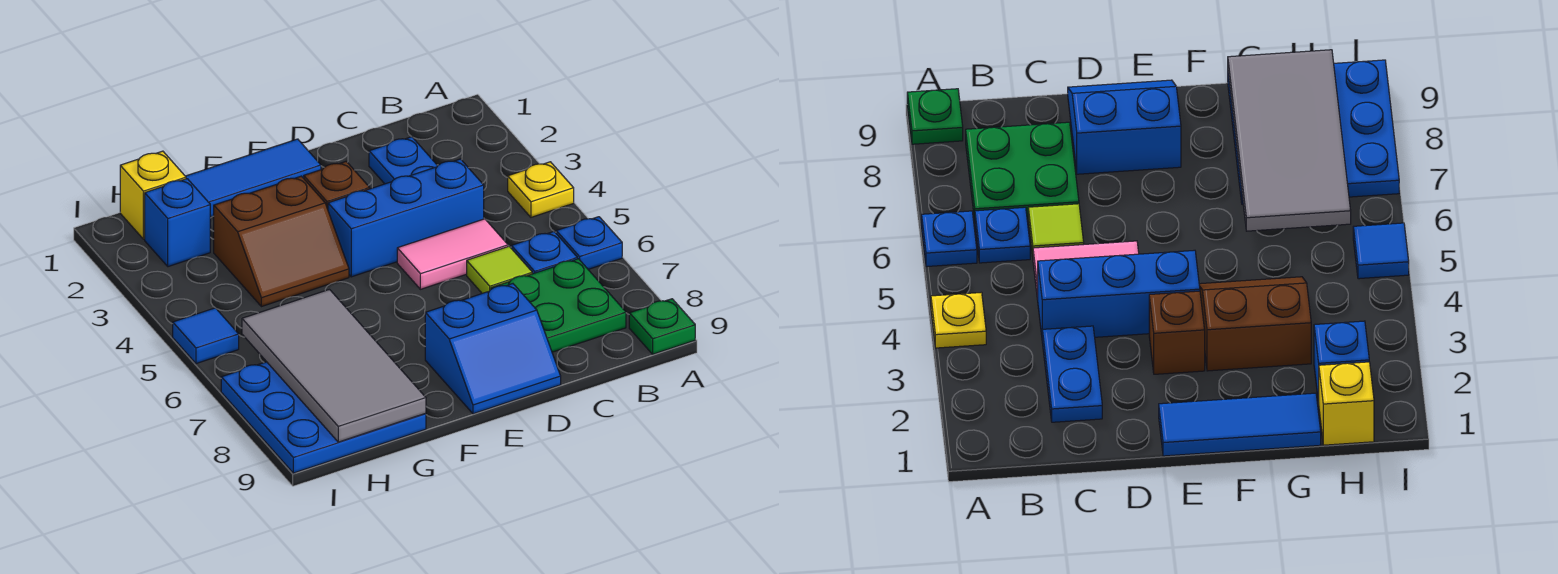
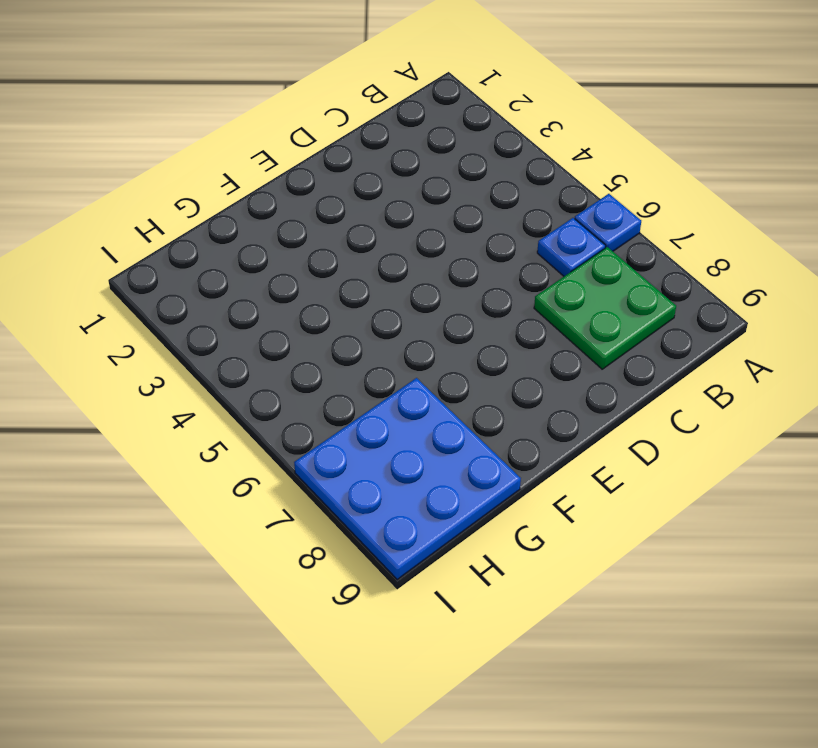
none -> yellow 1x1 plate [508,162,574,217]
none -> green 1x1 plate [629,299,695,354]
none -> blue 1x2 plate [369,137,438,184]

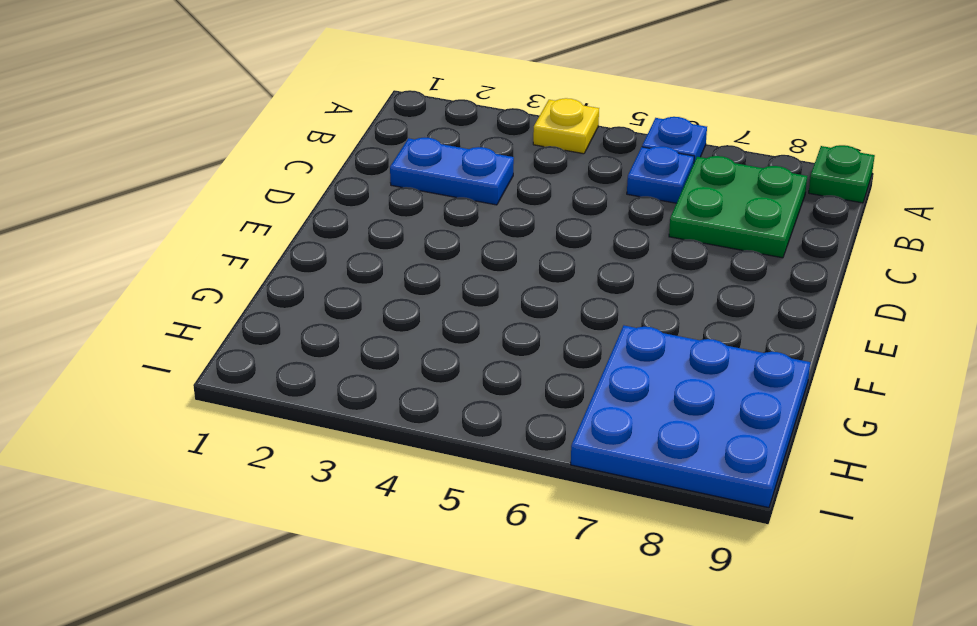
none -> blue 1x3 brick [328,159,484,277]
none -> pink 1x2 tile [397,219,508,289]
none -> lime 1x1 tile [467,246,532,293]

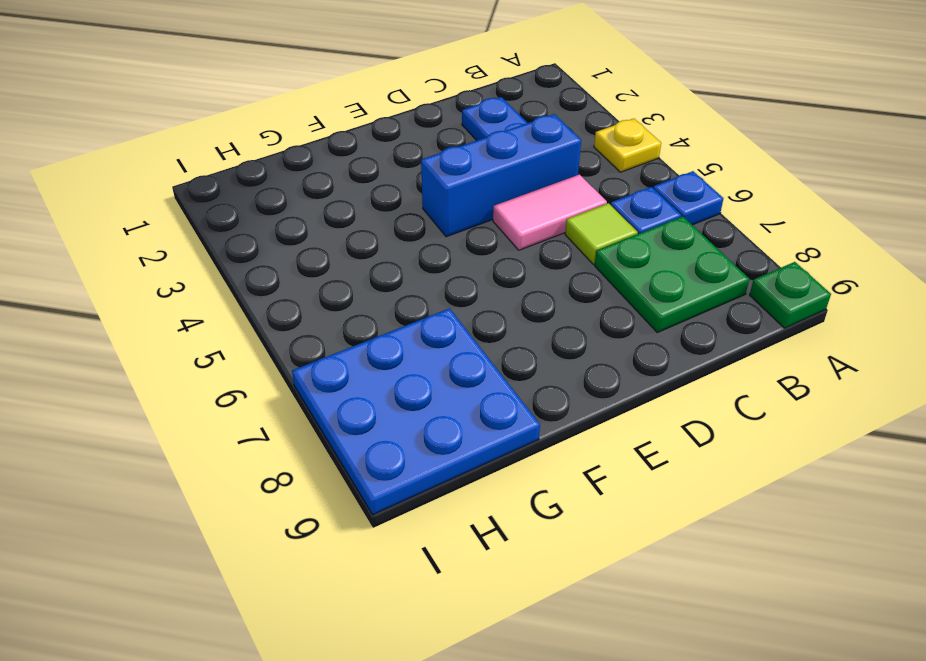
none -> blue 2x2 slope [425,284,561,414]
none -> blue 1x3 tile [186,139,321,217]
none -> brown 1x1 brick [304,161,370,209]

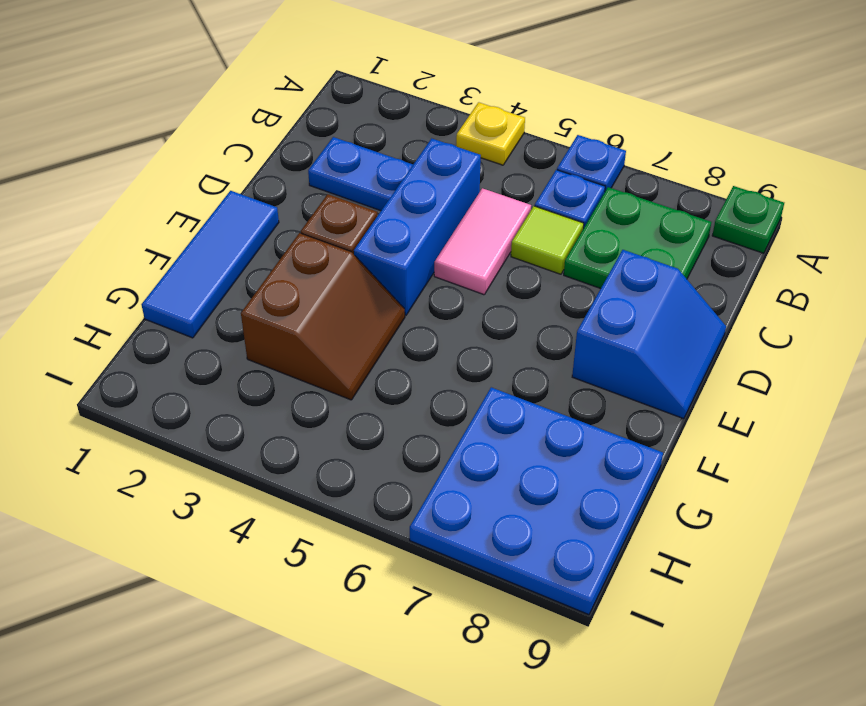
none -> yellow 1x1 brick [120,151,186,239]
none -> blue 1x1 brick [145,179,210,267]
none -> blue 1x1 tile [173,308,239,364]

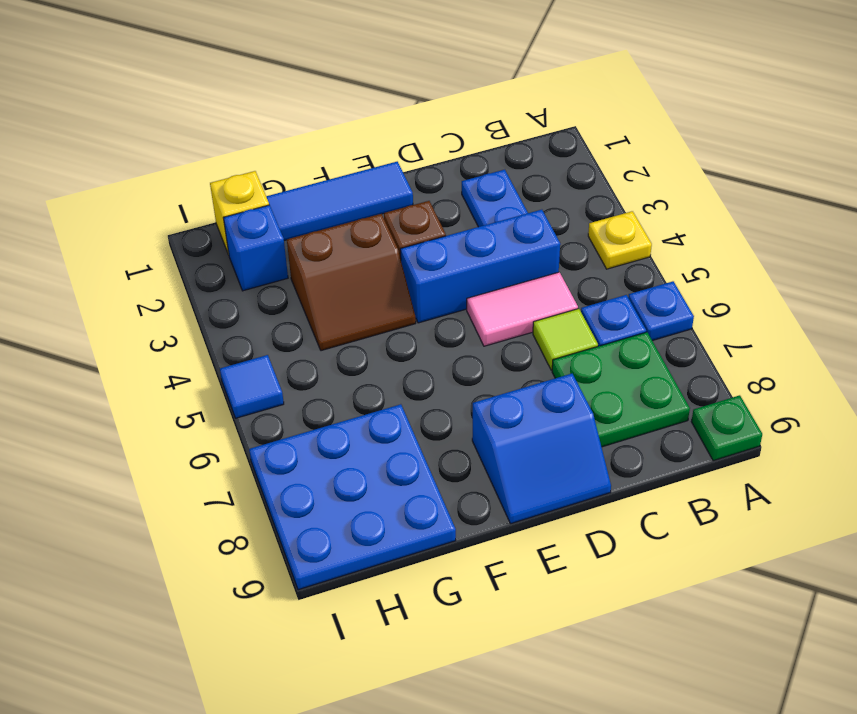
none -> grey 2x4 tile [242,290,426,442]

